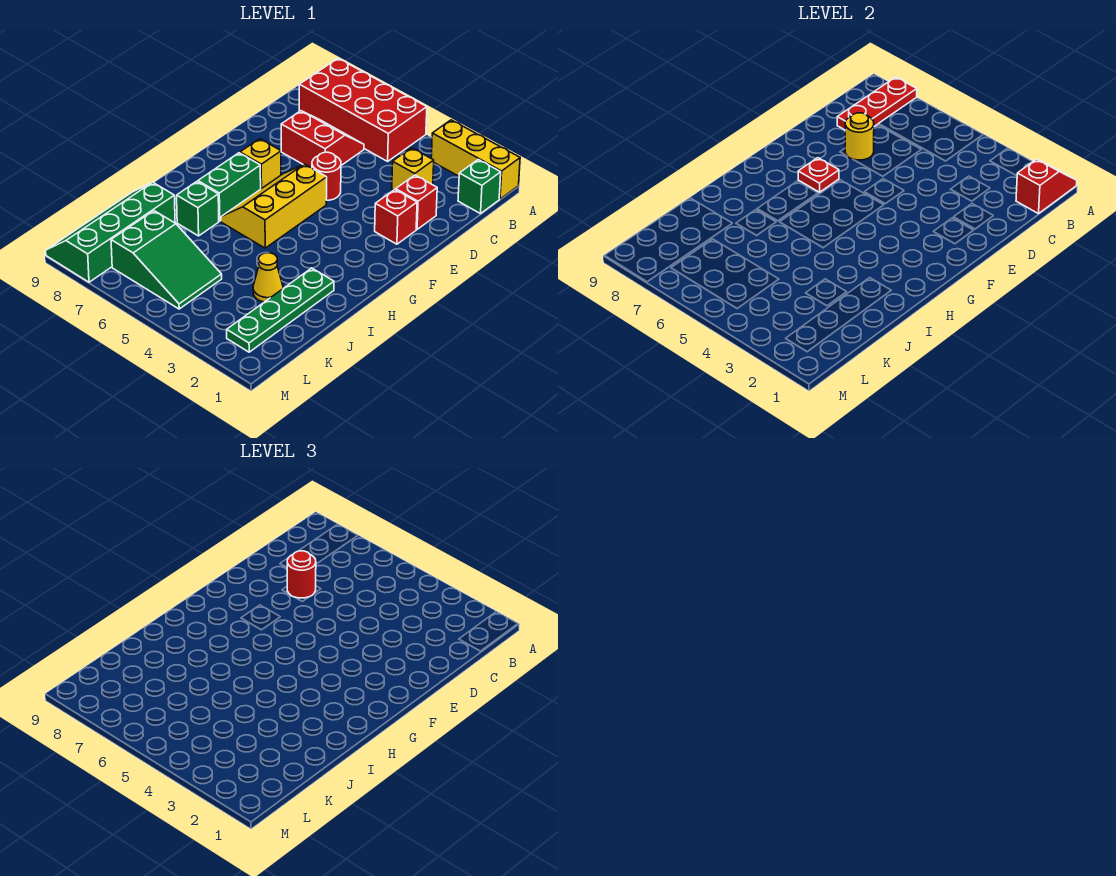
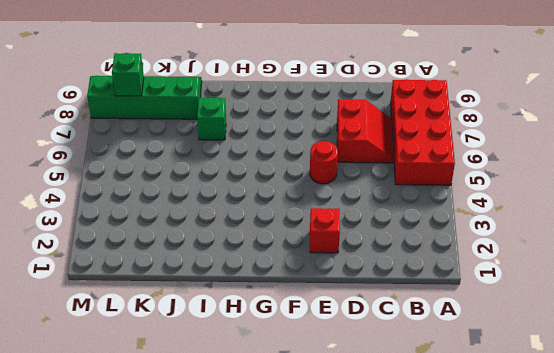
green 1x1 brick [112,53,144,96] -> green 1x1 brick moved to [458,160,501,214]
none -> yellow 1x3 brick [431,120,520,199]
none -> yellow 1x1 brick [392,148,434,190]
none -> red 1x1 brick [396,175,437,229]

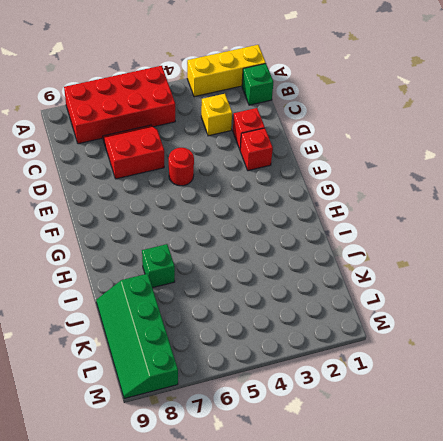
none -> yellow 2x3 slope [221,164,327,248]
none -> yellow 1x1 brick [240,139,281,189]
none -> green 1x2 brick [198,153,261,221]

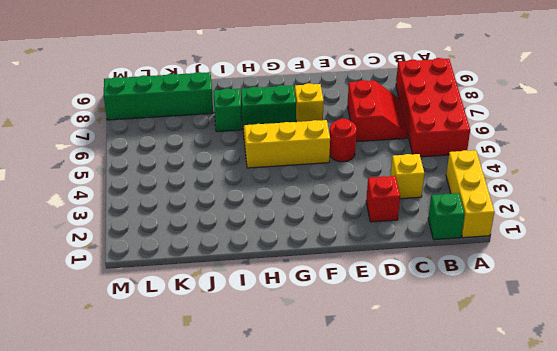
none -> red 1x1 brick [375,190,417,244]
none -> green 1x4 plate [227,268,334,352]
none -> yellow 1x1 cone [253,253,283,302]

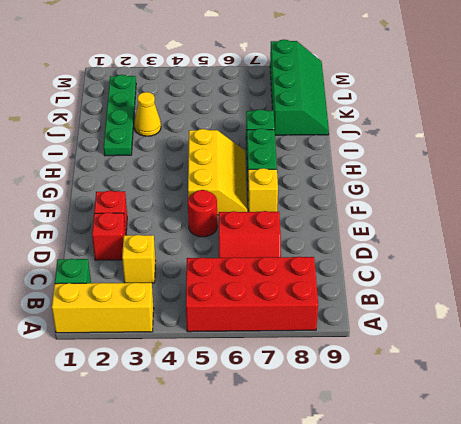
none -> green 2x3 slope [111,211,222,309]
none -> red 1x2 slope [1016,159,1077,214]
none -> red 1x3 plate [837,77,917,130]

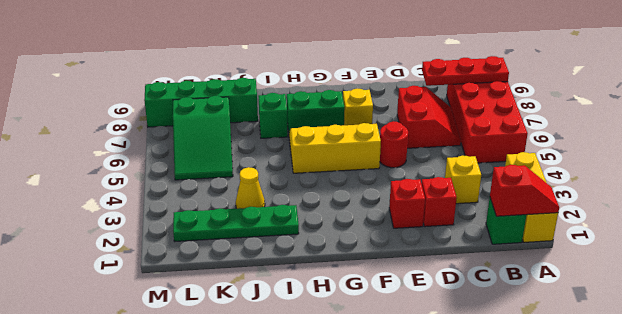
none -> yellow 1x1 round brick [845,113,874,160]
none -> red 1x1 plate [798,158,839,192]
none -> red 1x1 round brick [287,551,316,598]

